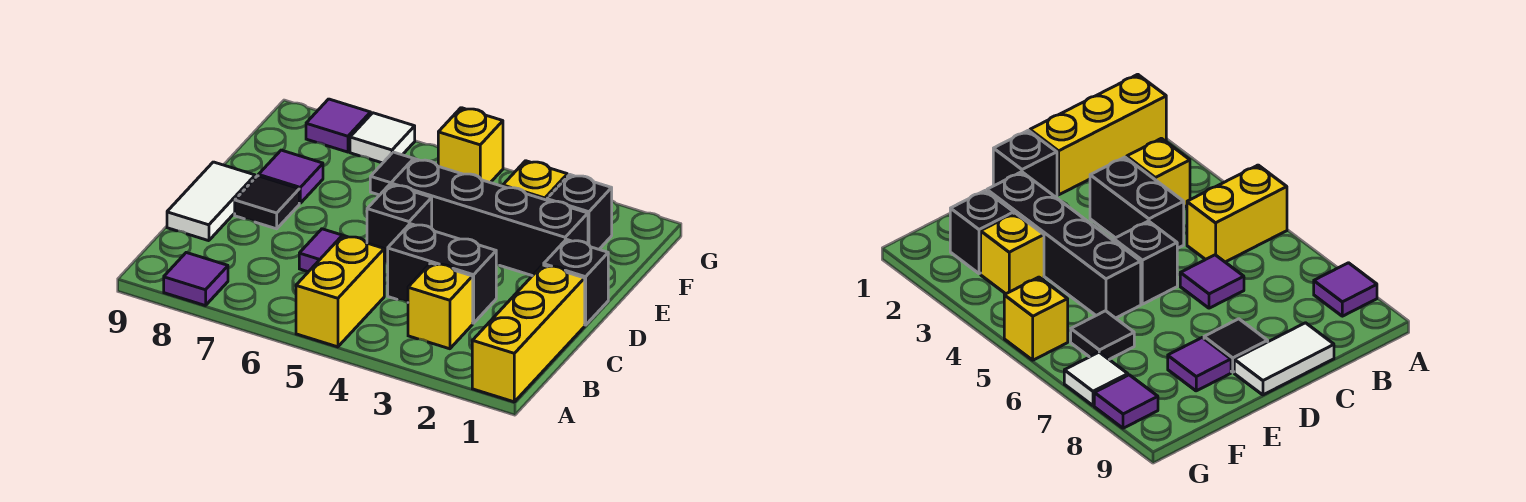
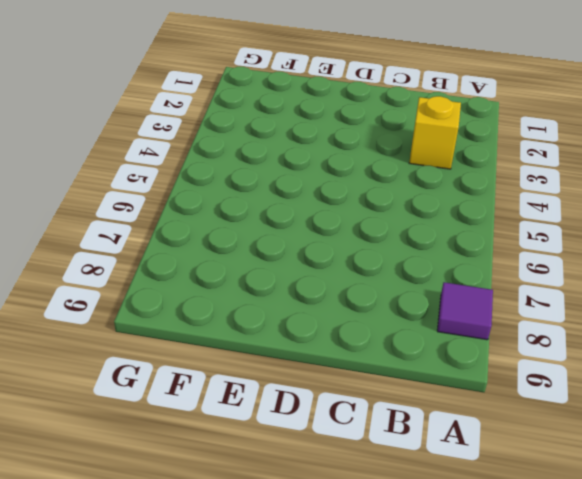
none -> yellow 1x3 brick [472,265,585,402]
none -> yellow 1x2 brick [296,236,384,347]
none -> black 1x2 brick [388,224,496,323]

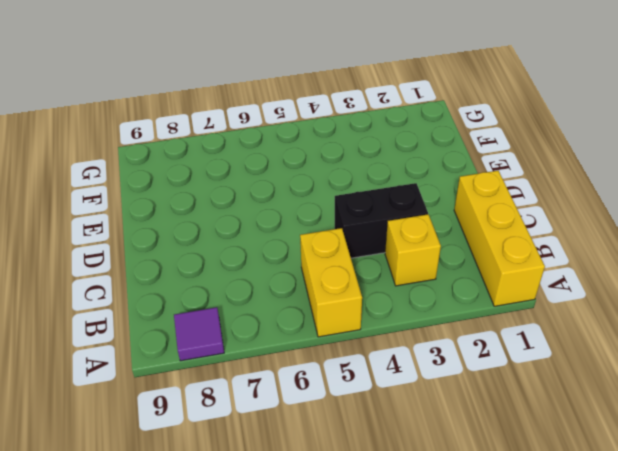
none -> purple 1x1 tile [299,229,343,272]
none -> white 1x2 tile [167,162,255,241]
none -> black 1x1 brick [544,239,608,325]

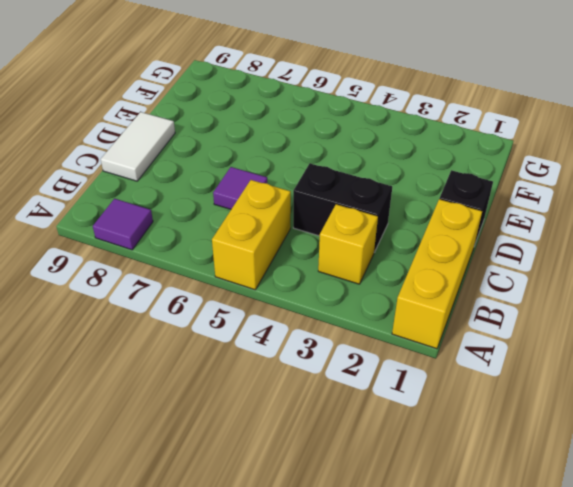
none -> black 1x1 brick [367,185,432,264]
none -> black 1x1 tile [235,176,299,229]
none -> black 1x4 brick [391,159,588,276]

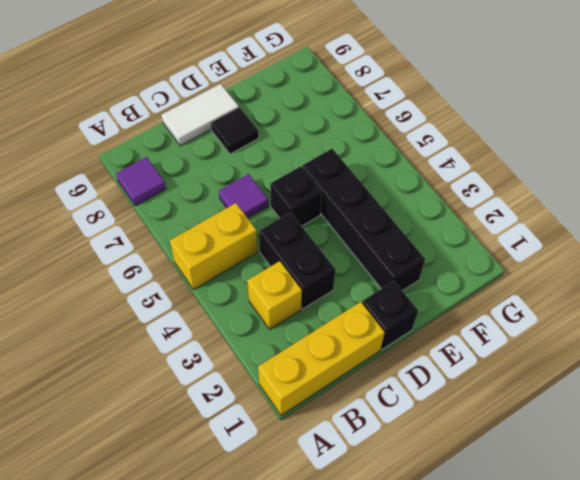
none -> purple 1x1 tile [258,150,323,203]
none -> black 1x1 brick [547,175,612,249]
none -> yellow 1x1 brick [503,161,567,200]

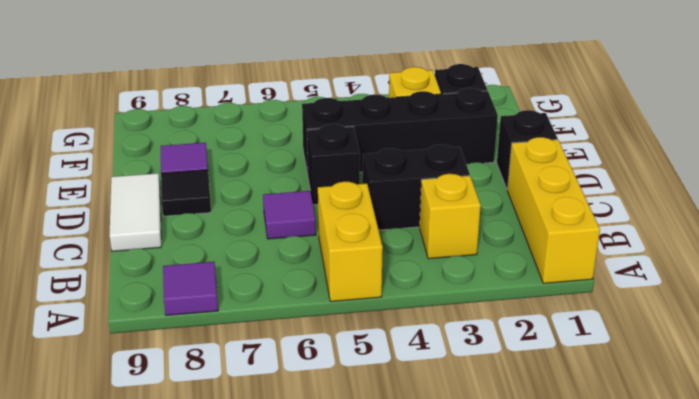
none -> black 1x1 tile [370,152,417,195]
none -> yellow 1x1 brick [438,108,503,183]
none -> white 1x1 tile [350,113,415,163]

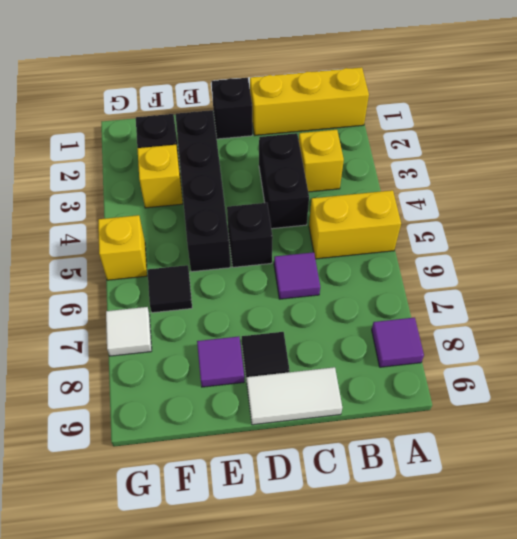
none -> purple 1x1 tile [306,99,371,152]

